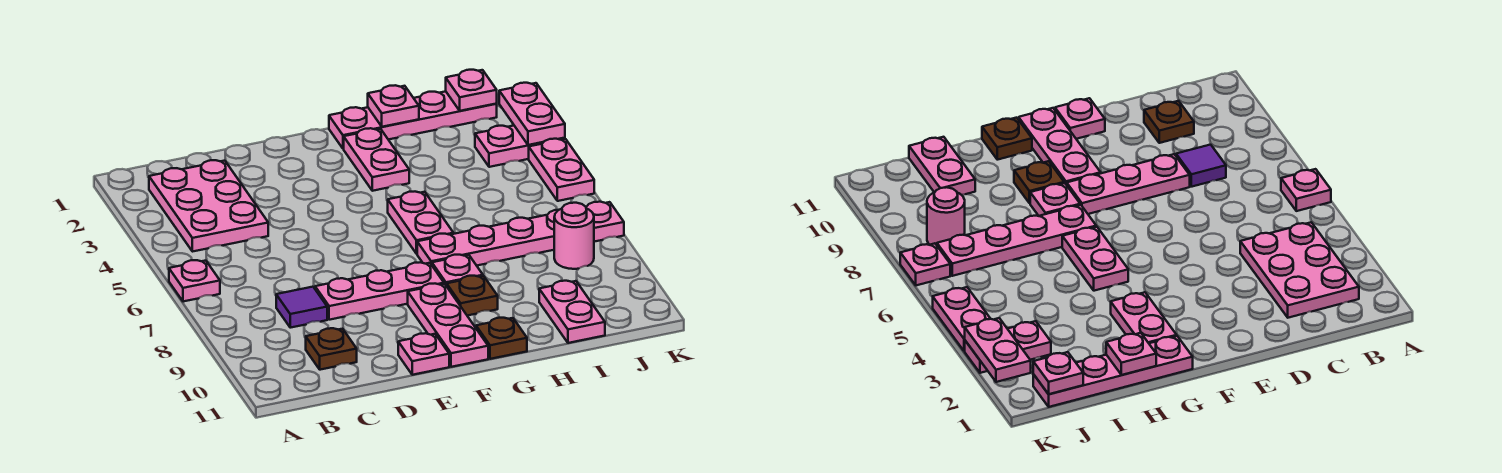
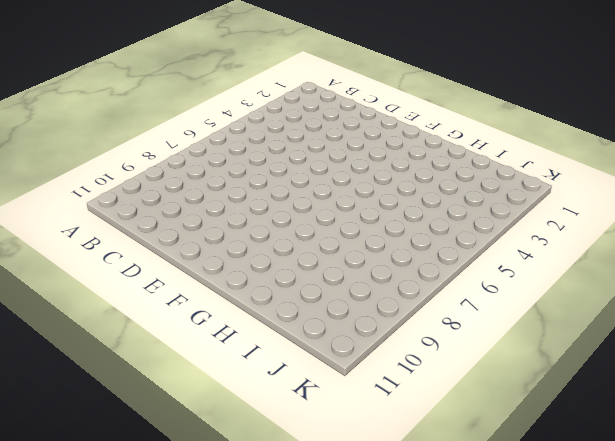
none -> pink 1x1 plate [169,260,220,301]
none -> pink 2x3 plate [149,160,268,252]
none -> purple 1x1 tile [276,287,327,328]

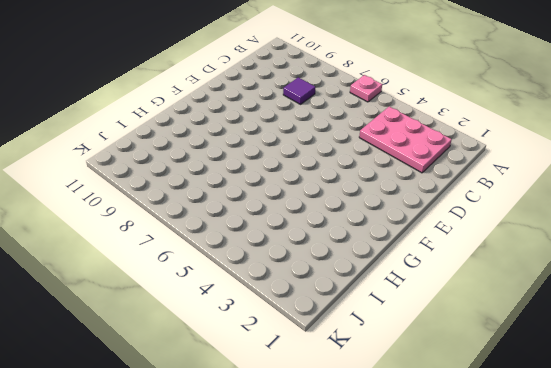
none -> brown 1x1 plate [306,328,357,370]
none -> pink 1x3 plate [315,262,444,320]
none -> pink 1x1 plate [398,333,449,375]

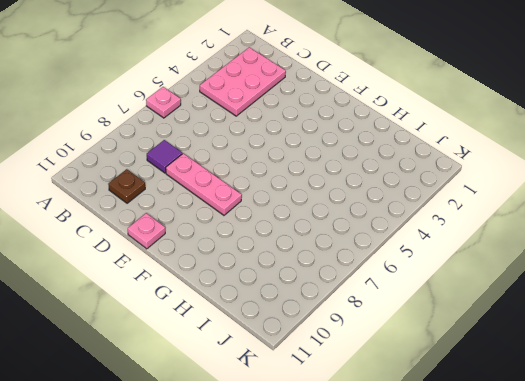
none -> pink 1x3 plate [408,284,488,367]
none -> pink 1x4 plate [329,91,497,149]
none -> pink 1x2 plate [344,128,409,191]

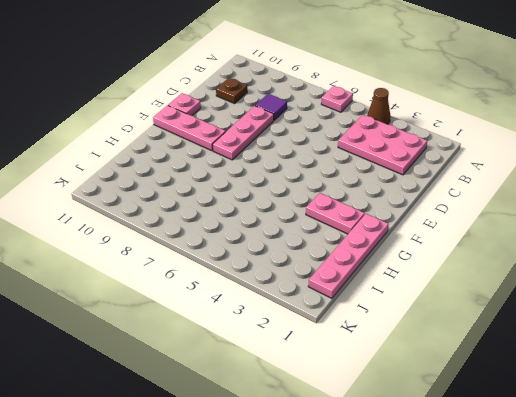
brown 1x1 cone [367,88,390,124] -> none
none -> pink 1x2 plate [388,192,454,254]
none -> pink 1x4 plate [417,210,558,266]
none -> pink 1x1 plate [432,255,483,286]

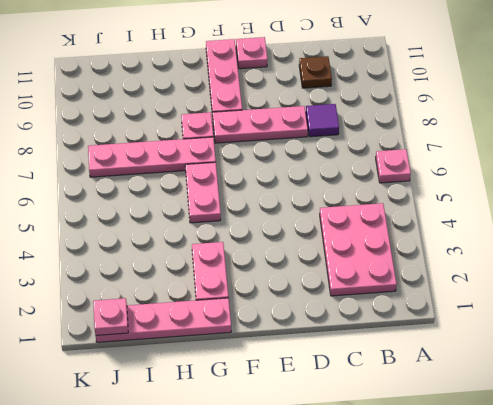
none -> brown 1x1 plate [447,276,498,316]
none -> brown 1x1 plate [476,318,527,359]
none -> pink 1x2 plate [539,281,605,343]

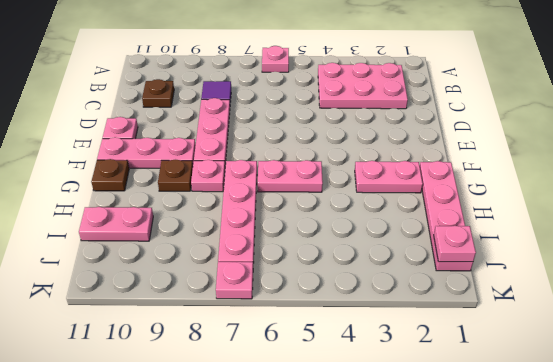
none -> pink 1x2 plate [475,126,565,167]
none -> pink 1x1 round brick [554,203,594,269]
none -> pink 1x2 plate [529,139,594,201]

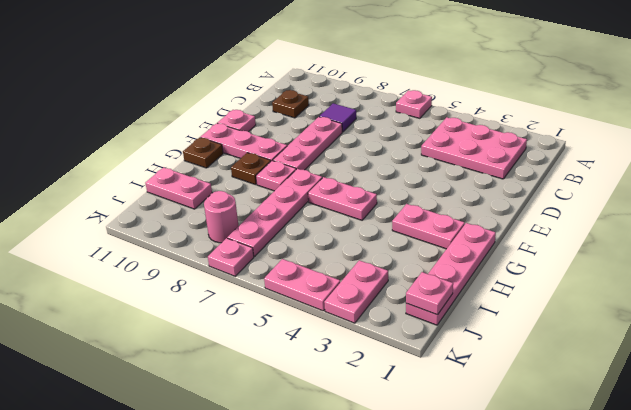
none -> pink 1x1 plate [368,85,419,127]
none -> pink 1x2 plate [499,83,565,145]

